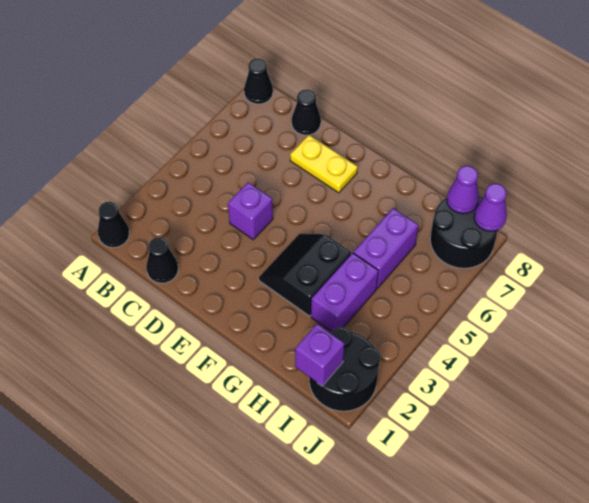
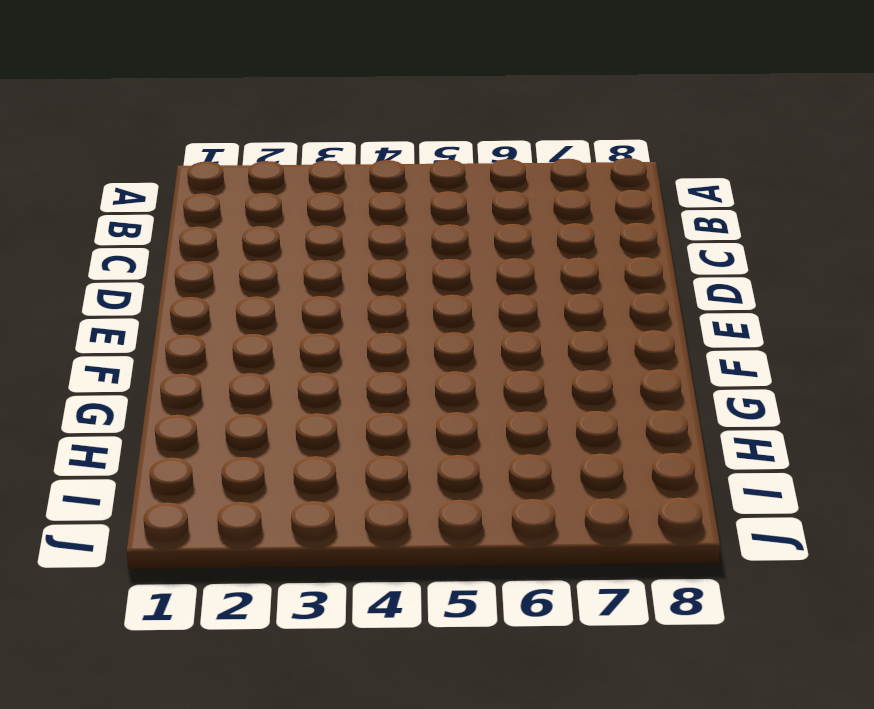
none -> black 1x1 cone [98,202,129,248]
none -> black 1x1 cone [244,58,273,104]
none -> black 1x1 cone [146,237,178,283]

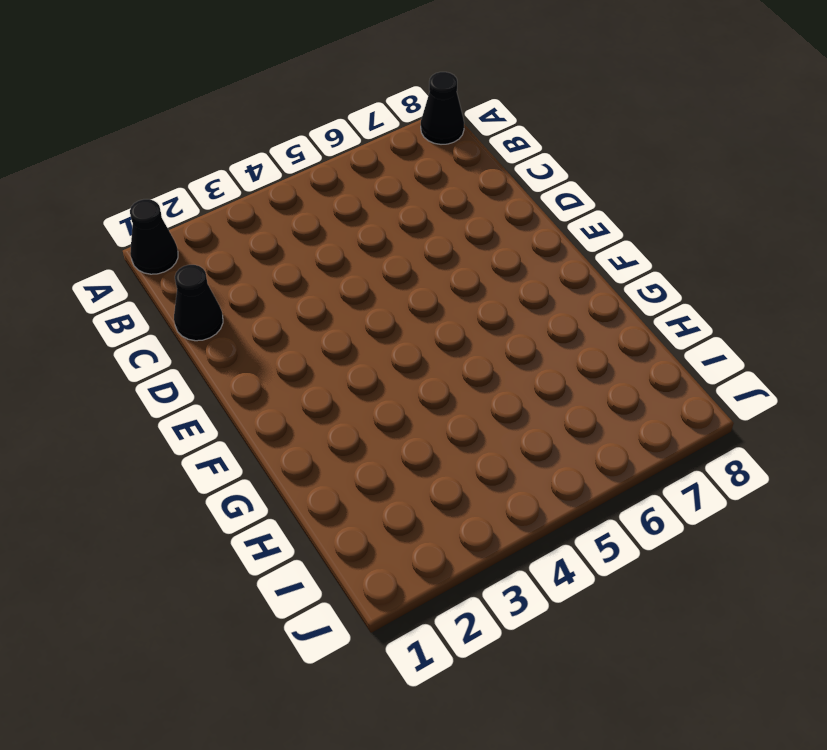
none -> black 1x1 cone [292,89,321,135]
none -> purple 1x1 brick [228,182,273,239]
none -> yellow 1x2 plate [290,135,358,193]

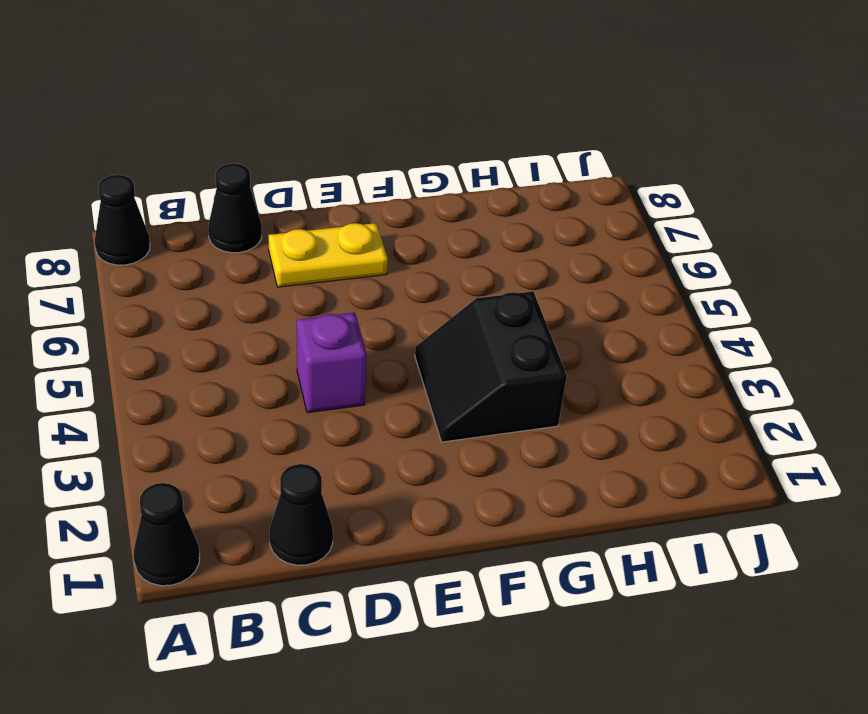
none -> purple 1x2 brick [311,253,378,332]
none -> purple 1x2 brick [354,208,419,288]
none -> black 2x2 round brick [309,327,380,411]

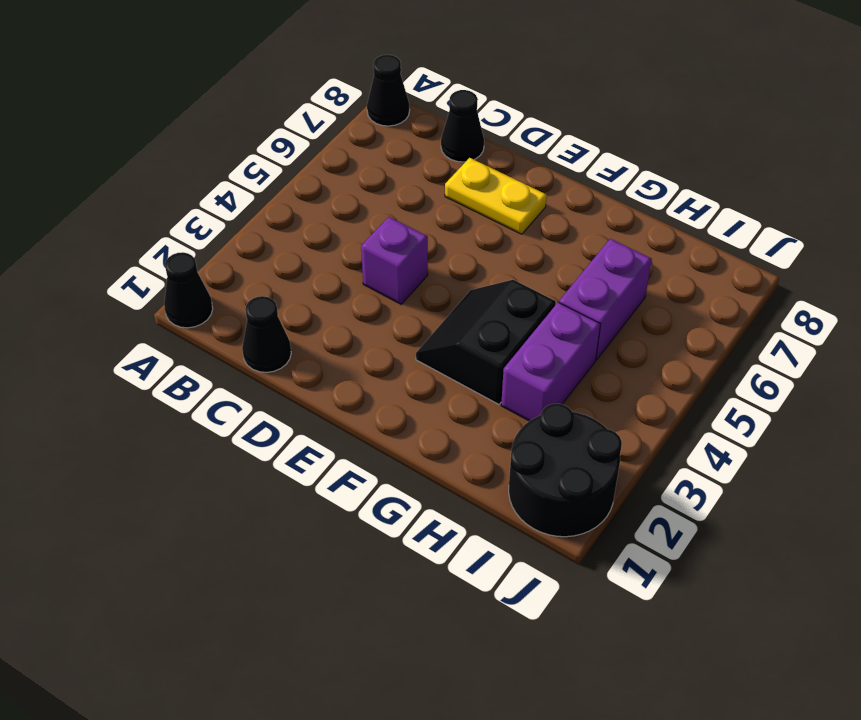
none -> black 2x2 round brick [430,196,498,268]
none -> purple 1x1 brick [295,324,344,386]
none -> purple 1x1 cone [447,166,479,214]

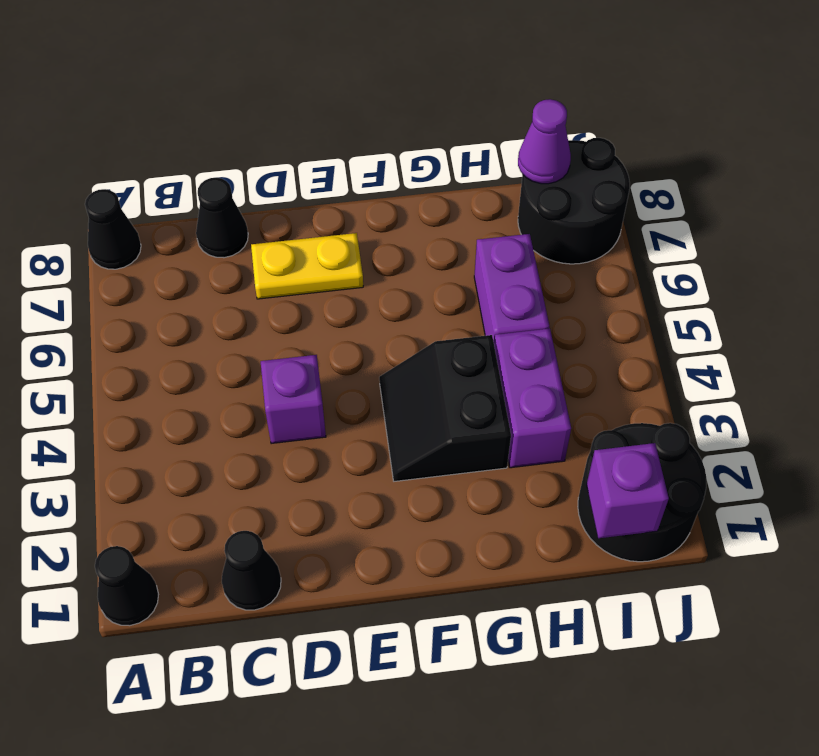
none -> purple 1x1 cone [474,184,507,231]

